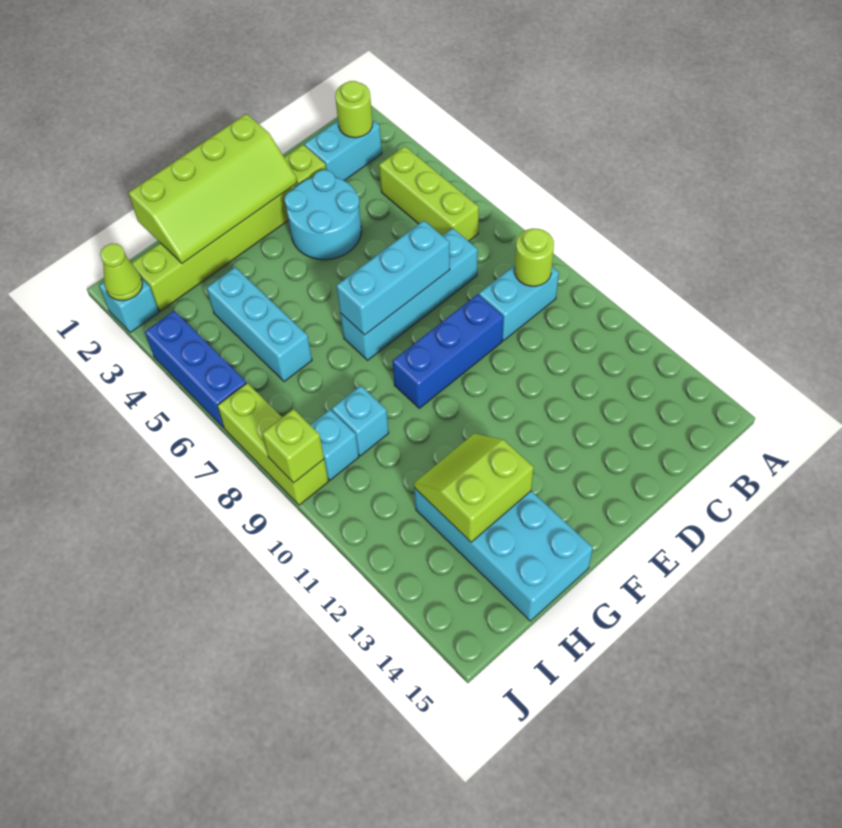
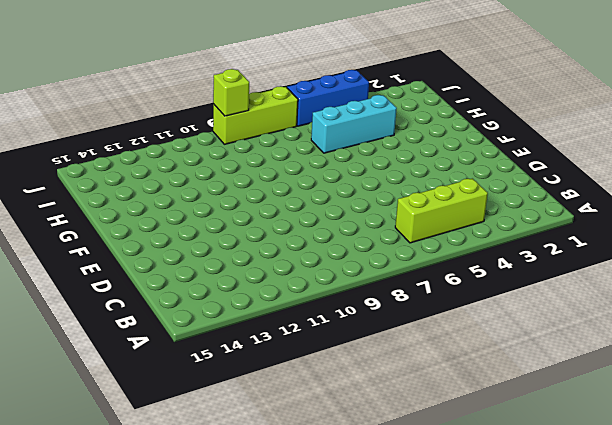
none -> cyan 1x2 brick [305,120,382,181]
none -> cyan 1x2 brick [479,265,559,340]
none -> cyan 1x4 brick [340,228,478,360]

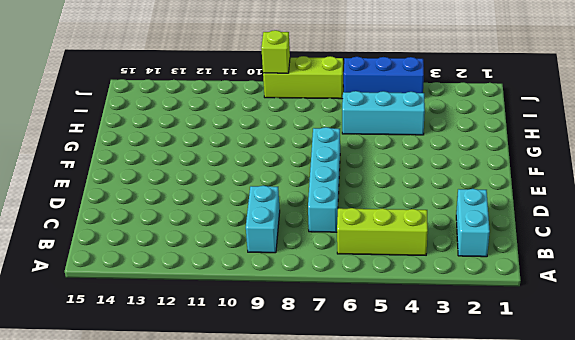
none -> lime 1x6 brick [132,145,326,311]
none -> cyan 2x2 round brick [285,170,361,260]
none -> blue 1x3 brick [392,294,504,408]

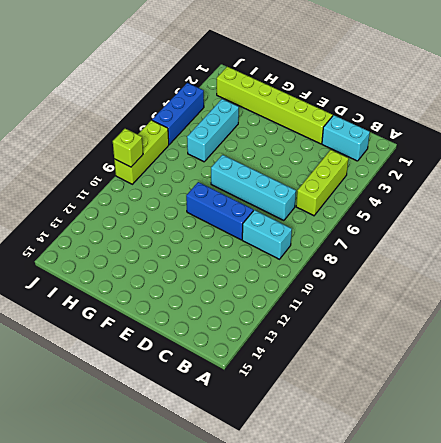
none -> cyan 2x2 round brick [285,170,361,260]
none -> cyan 2x4 brick [414,488,593,621]
none -> cyan 1x1 brick [332,386,389,456]

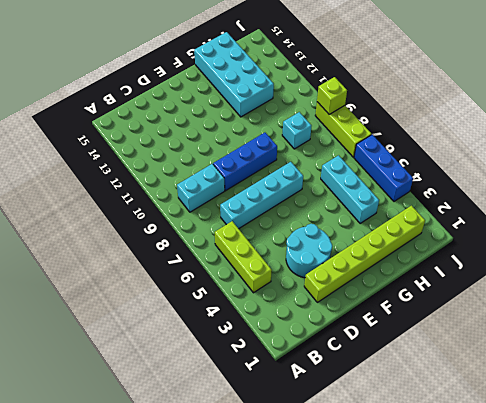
none -> cyan 1x2 brick [305,120,382,181]
none -> cyan 1x1 brick [311,410,359,480]
none -> cyan 1x1 brick [99,278,159,333]

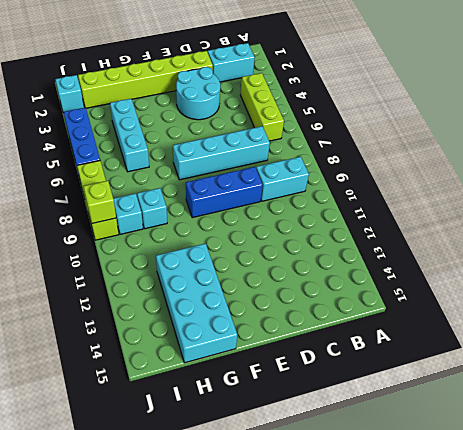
none -> lime 1x1 round brick [335,81,373,138]
none -> lime 1x1 round brick [515,228,554,286]
none -> cyan 1x3 brick [337,221,450,335]

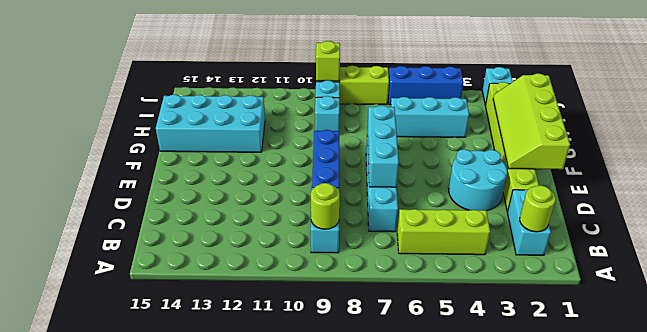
none -> lime 2x2 slope [414,434,534,542]
none -> lime 1x1 cone [100,244,143,301]

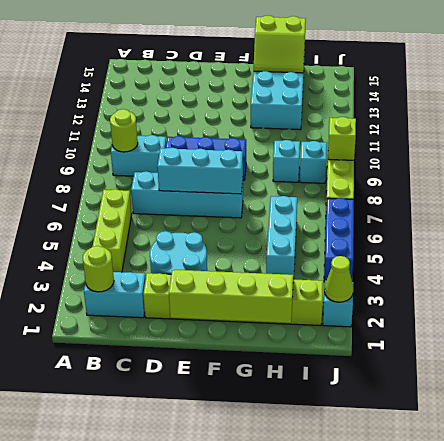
lime 2x2 slope [254,16,306,73] -> lime 2x2 slope moved to [414,434,534,542]

